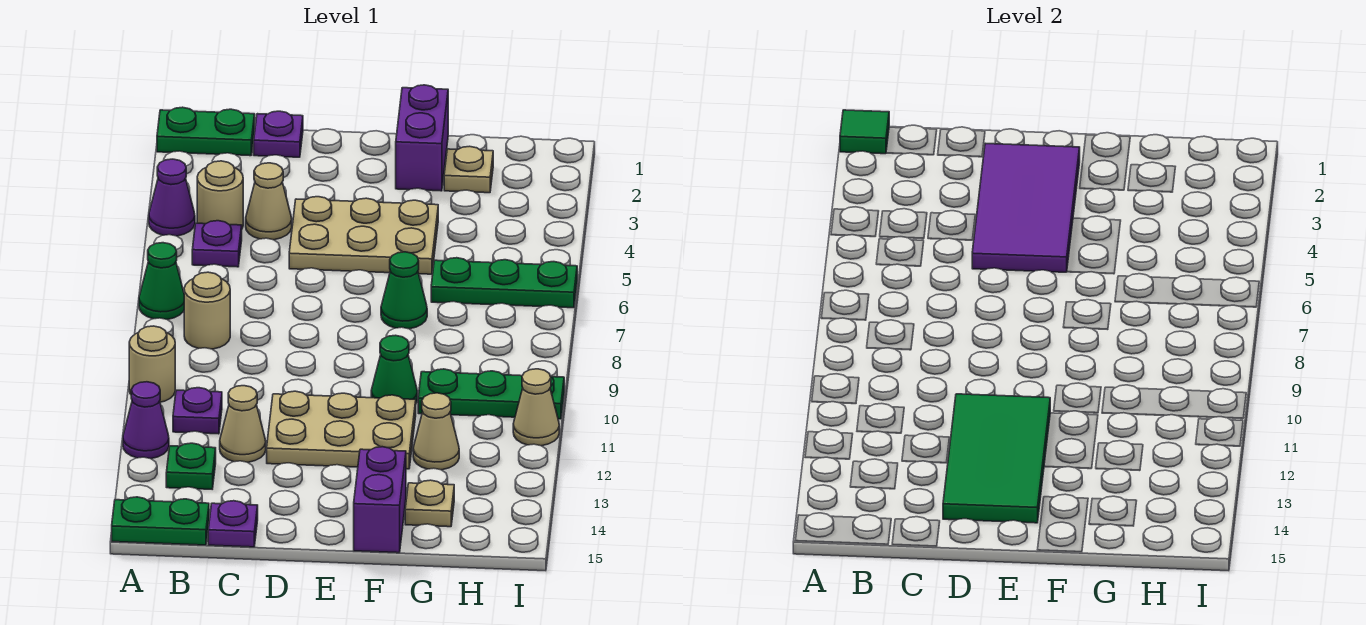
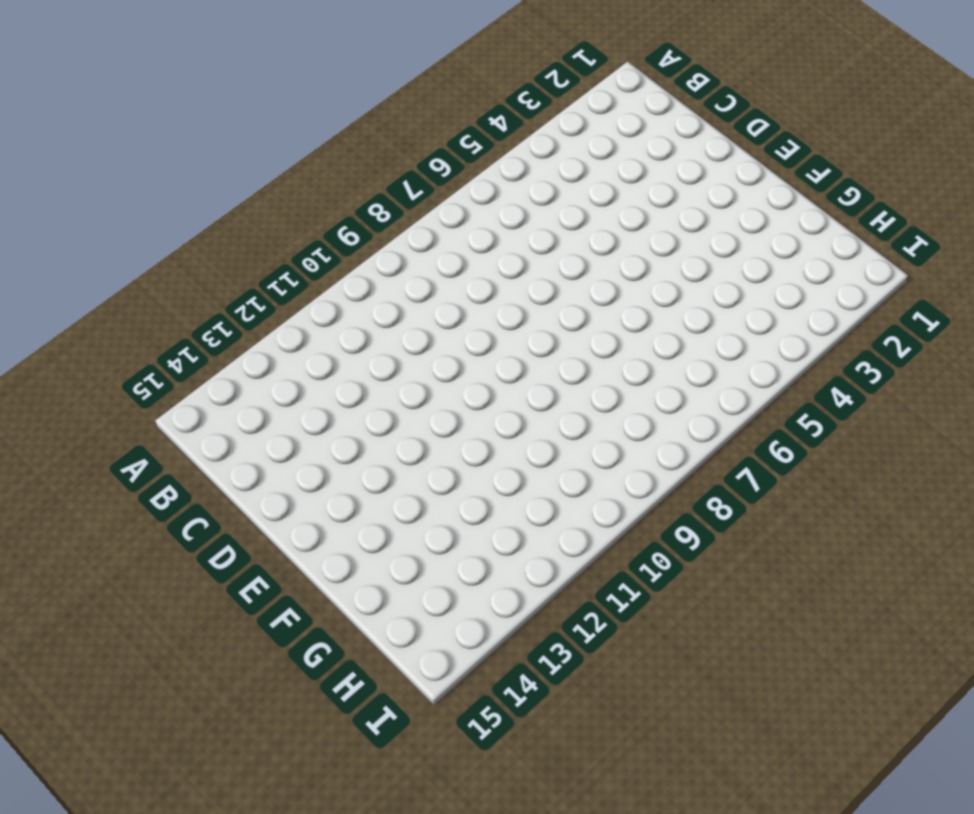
none -> green 1x2 plate [157,107,255,156]
none -> purple 1x1 cone [149,159,195,236]
none -> green 1x1 cone [139,243,184,319]
none -> tan 1x1 round brick [129,326,175,402]

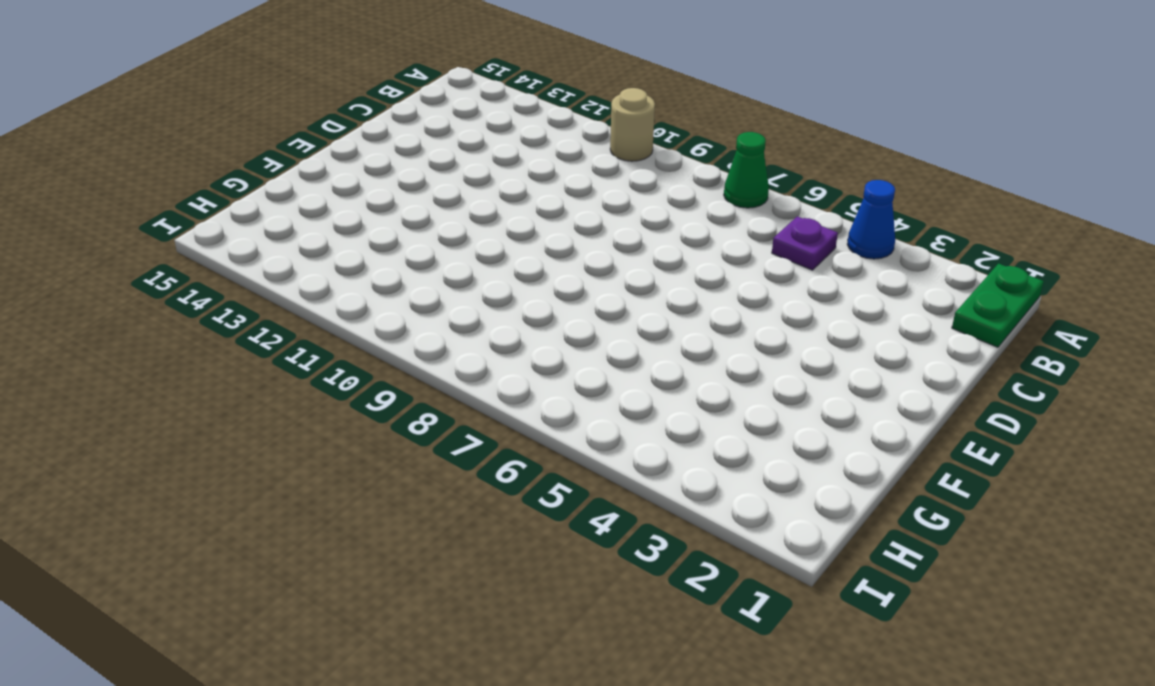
blue 1x1 cone [847,180,895,259] -> purple 1x1 cone [149,159,195,236]
none -> purple 1x1 cone [123,382,169,459]
none -> green 1x2 plate [112,497,209,545]
none -> tan 1x1 round brick [197,161,243,228]
none -> tan 1x1 round brick [184,272,230,349]

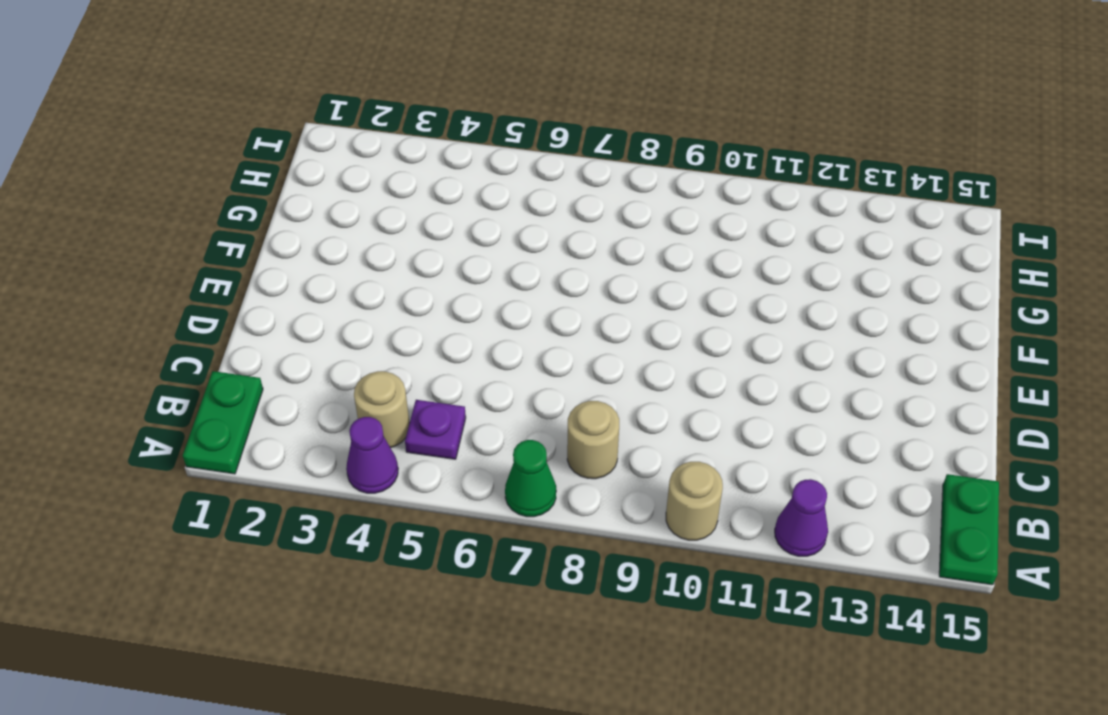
none -> purple 1x1 plate [173,388,222,434]
none -> green 1x1 plate [166,443,216,489]
none -> purple 1x1 plate [254,111,303,157]
none -> tan 1x1 cone [246,163,292,240]

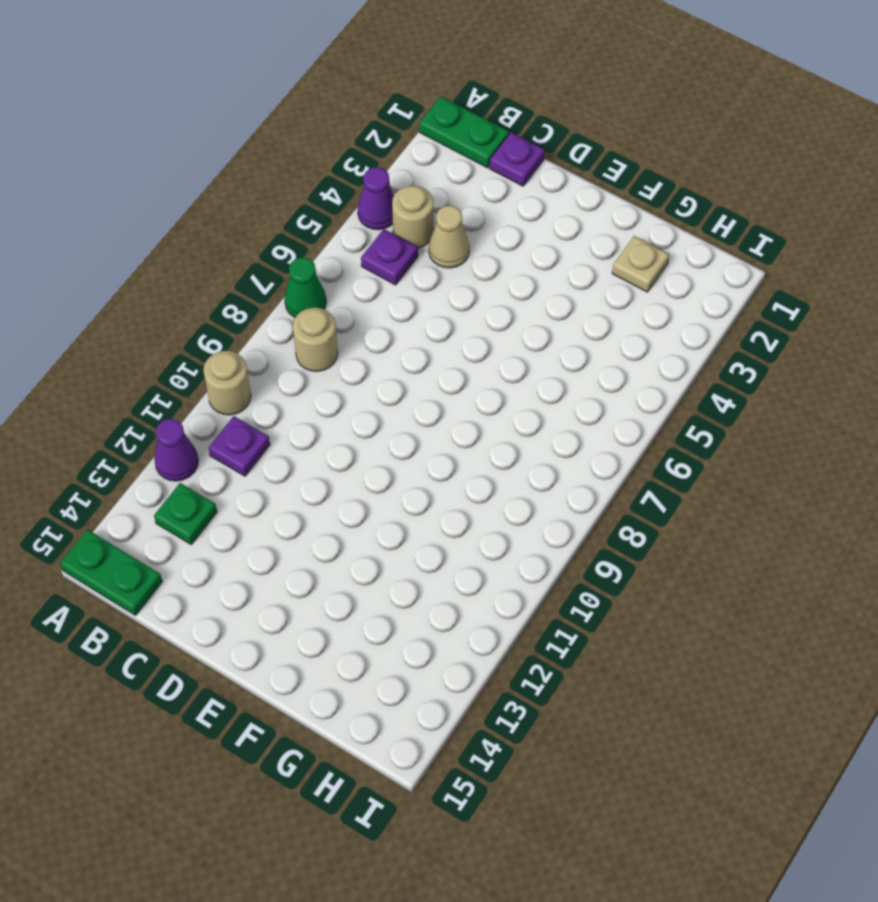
none -> tan 1x1 cone [220,386,266,462]
none -> purple 1x1 plate [208,501,258,547]
none -> tan 2x3 plate [289,197,438,274]
none -> tan 2x3 plate [267,391,416,469]

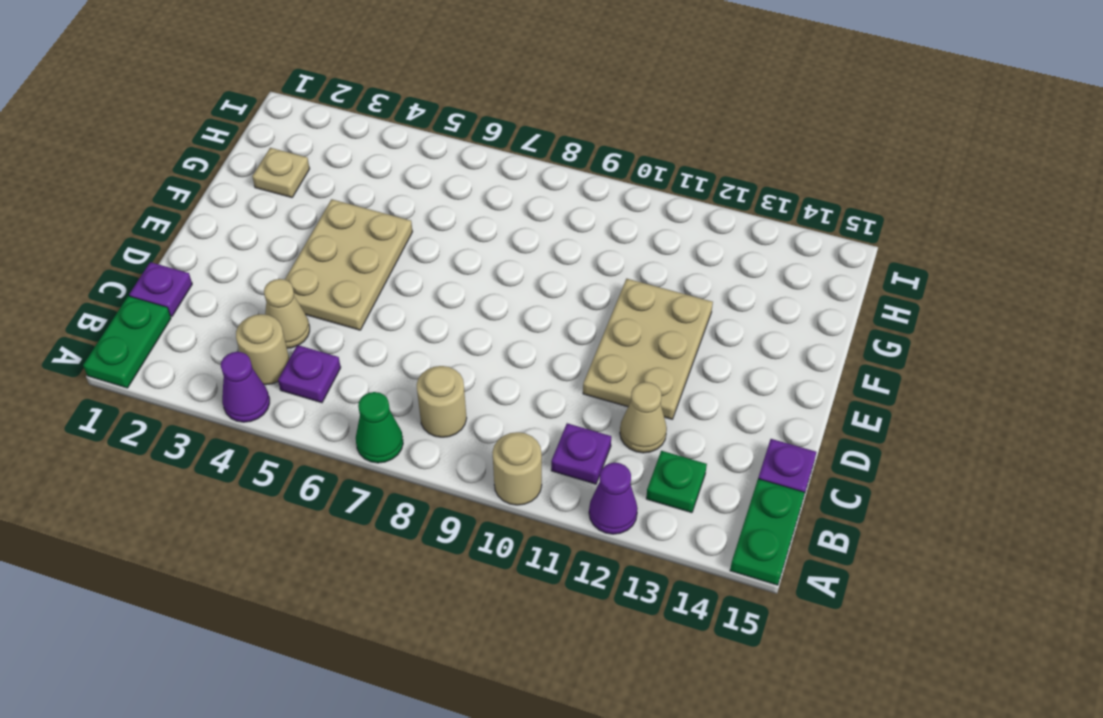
none -> purple 1x2 brick [396,85,448,191]
none -> green 1x1 cone [381,252,427,329]
none -> green 1x1 cone [371,335,417,403]
none -> purple 1x2 brick [354,447,406,553]

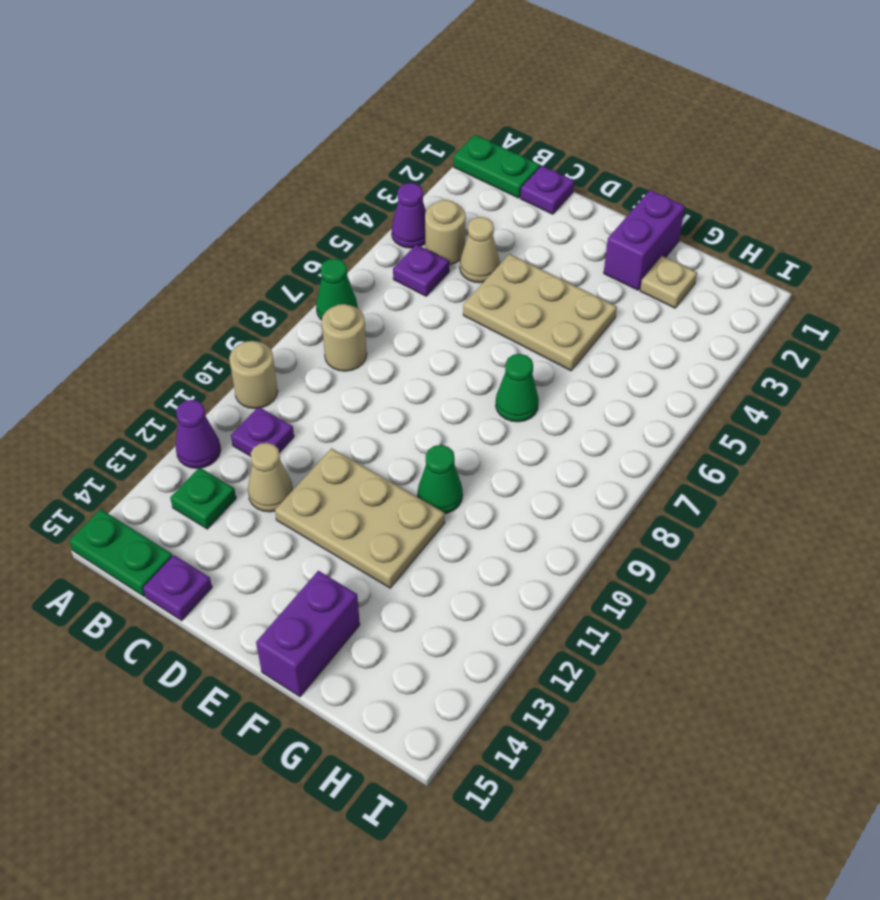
none -> green 1x3 plate [431,258,577,308]
none -> green 1x3 plate [418,369,564,419]
none -> tan 1x1 cone [413,393,459,470]
none -> tan 1x1 plate [405,480,454,527]

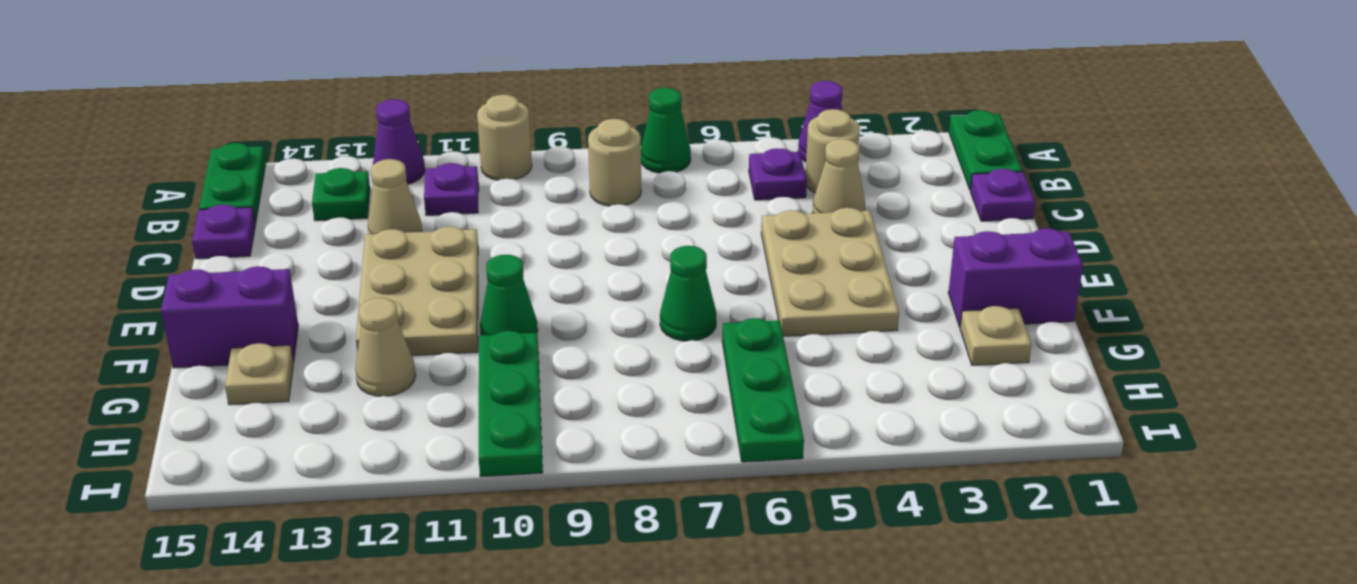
none -> tan 1x1 cone [513,369,559,446]
none -> green 1x1 tile [840,110,889,154]
none -> purple 2x4 tile [972,143,1080,272]
none -> green 2x4 tile [943,394,1050,523]

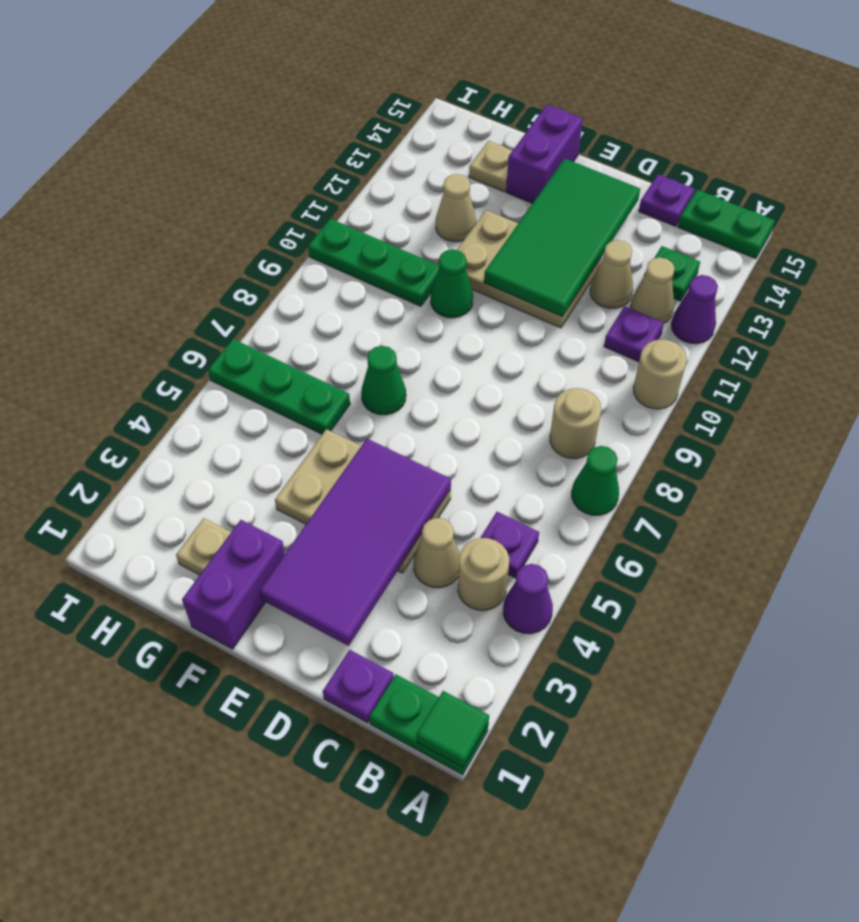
tan 1x1 cone [630,257,675,323] -> tan 1x1 cone moved to [513,369,559,446]

